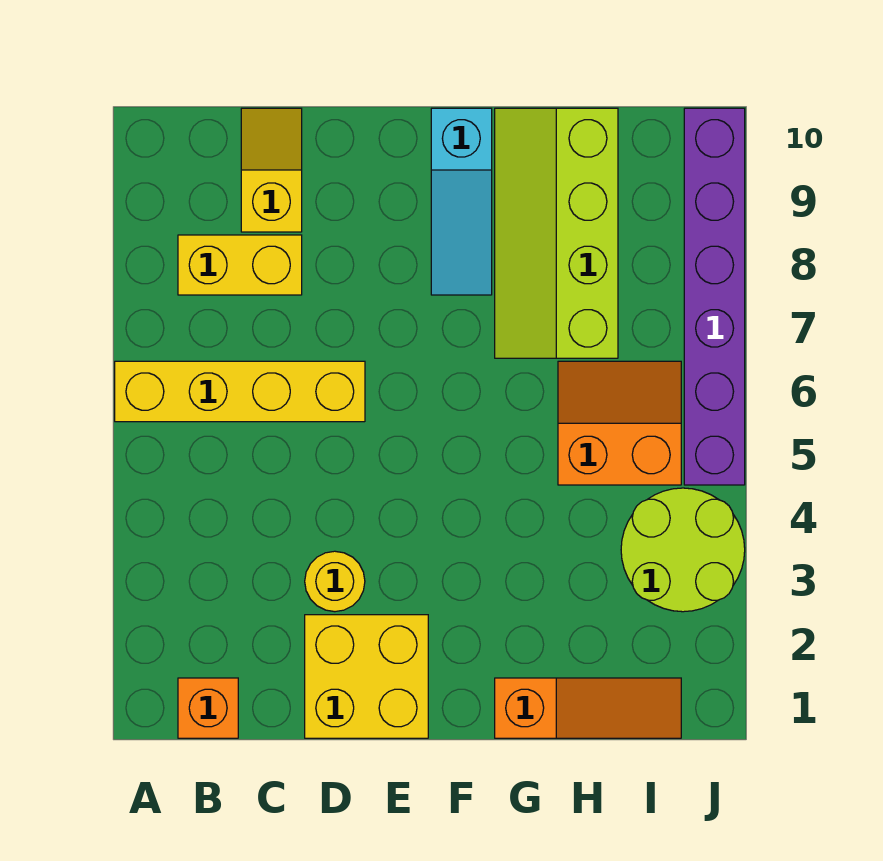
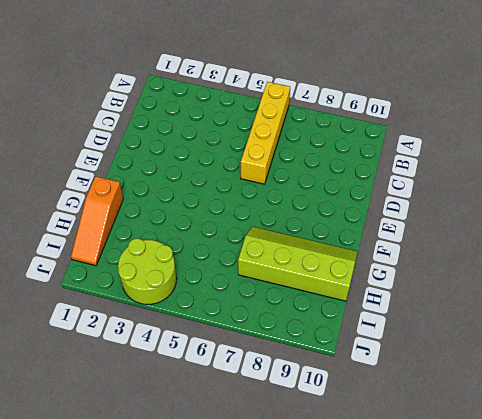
none -> orange 1x1 brick [178,678,238,738]
none -> yellow 1x2 brick [178,235,302,295]
none -> yellow 1x2 slope [241,108,302,232]

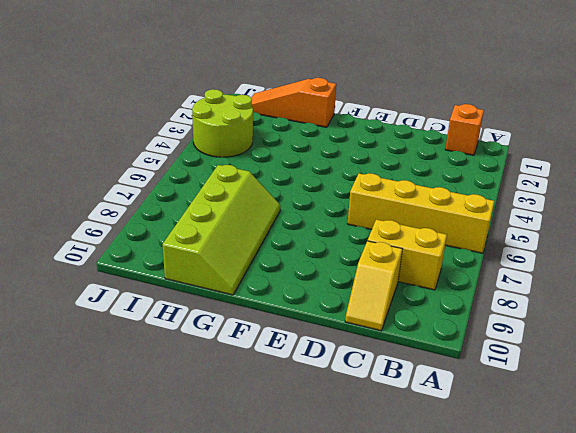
none -> yellow 2x2 brick [305,615,428,738]
none -> yellow 1x1 round brick [305,551,365,612]
none -> cyan 1x3 slope [431,108,492,295]

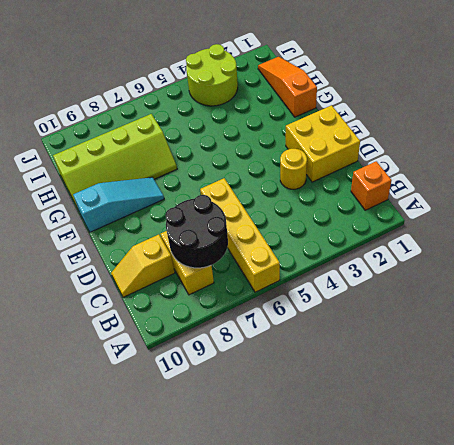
black 2x2 round brick [165,195,228,268] -> none
none -> orange 2x2 slope [558,361,681,485]
none -> purple 1x6 brick [684,108,745,485]

